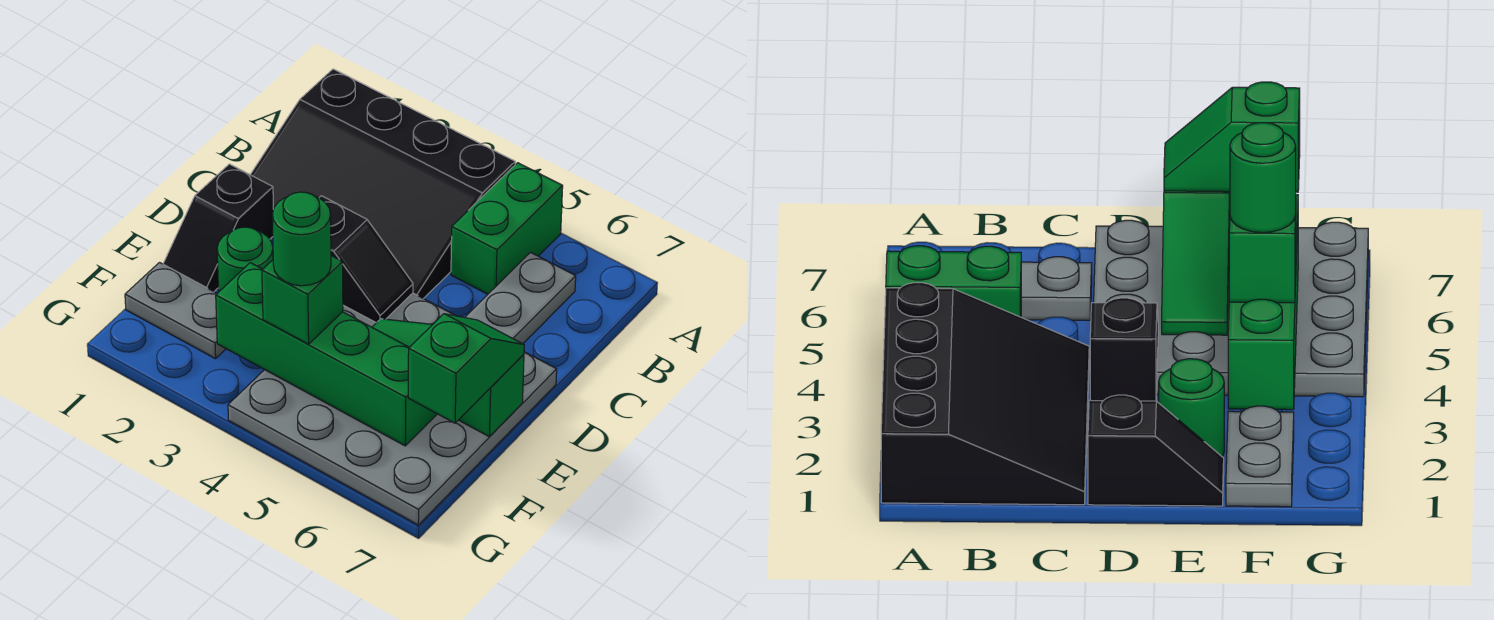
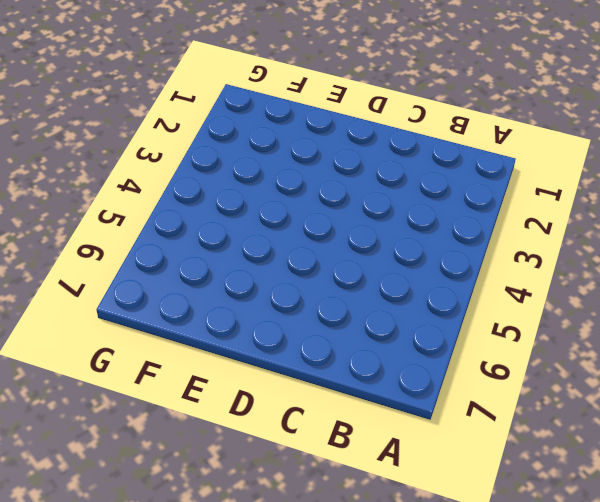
none -> black 3x4 slope [250,69,515,299]
none -> green 1x2 brick [451,163,563,294]
none -> grey 1x2 plate [465,252,576,344]

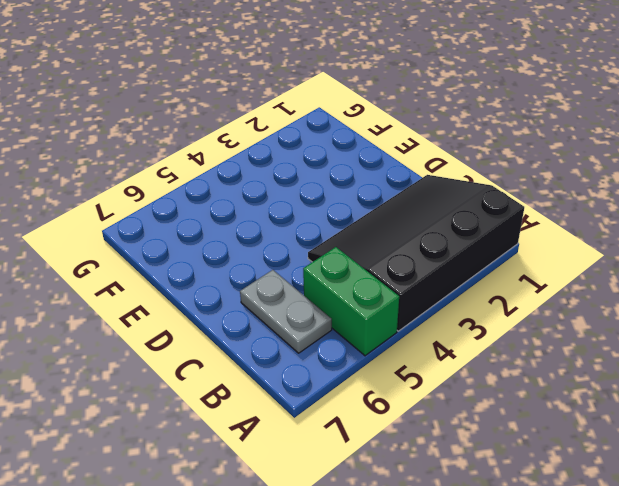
none -> black 1x2 slope [163,164,273,291]
none -> grey 4x4 plate [228,293,557,525]
none -> green 1x1 round brick [217,227,273,291]

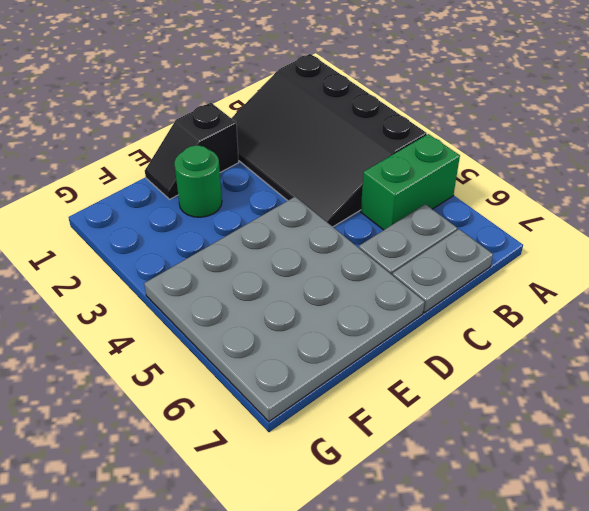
grey 1x2 plate [392,229,493,313] -> grey 1x2 plate turned to [125,263,226,359]
none -> black 1x2 slope [319,196,413,323]
none -> green 1x3 slope [372,319,524,436]
none -> green 1x4 brick [216,263,437,446]

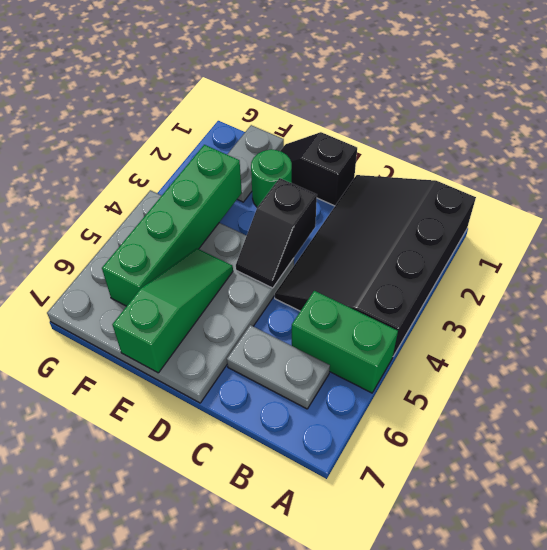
none -> green 1x2 slope [408,314,524,423]
none -> green 1x1 brick [262,256,343,344]
none -> green 1x1 round brick [272,192,331,286]

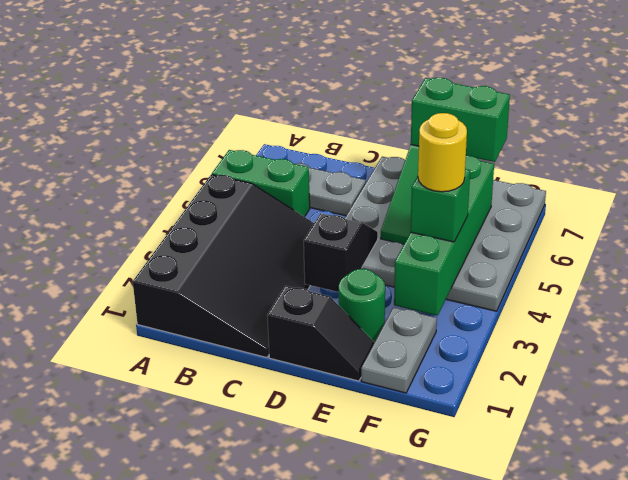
green 1x2 brick [411,78,510,162] -> green 1x2 slope [408,314,524,423]
yellow 1x1 round brick [418,113,467,192] -> green 1x1 round brick [272,192,331,286]

